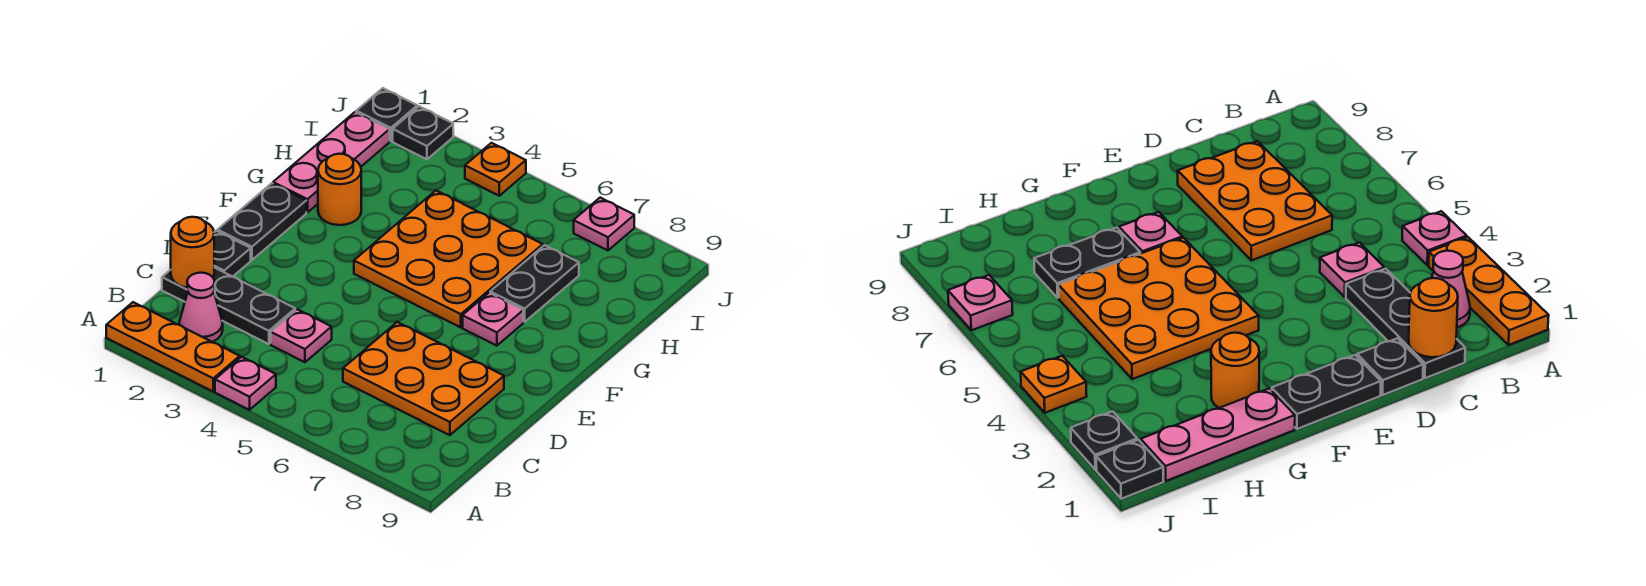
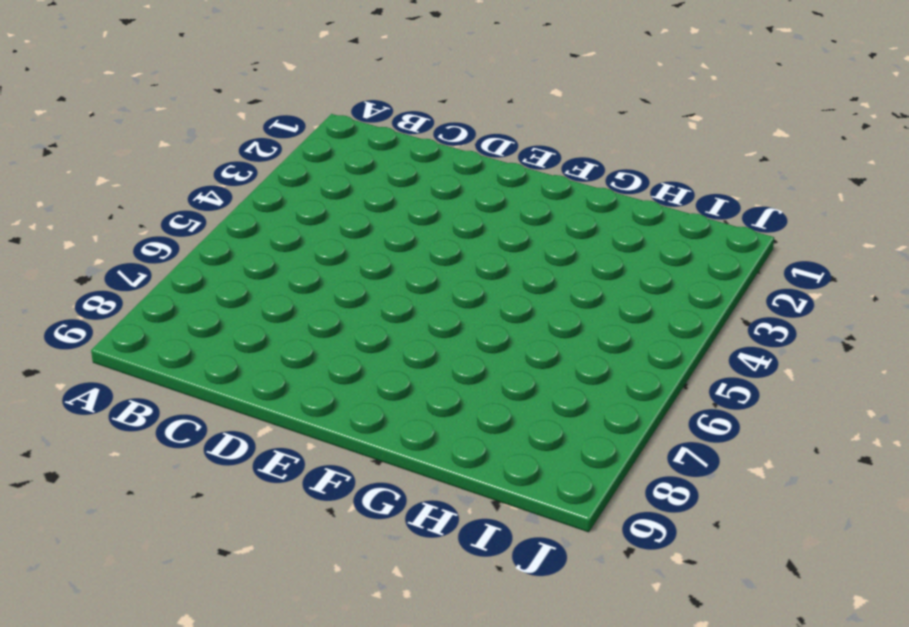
none -> orange 1x3 plate [106,302,240,391]
none -> pink 1x1 plate [215,357,276,410]
none -> pink 1x1 cone [179,273,223,342]

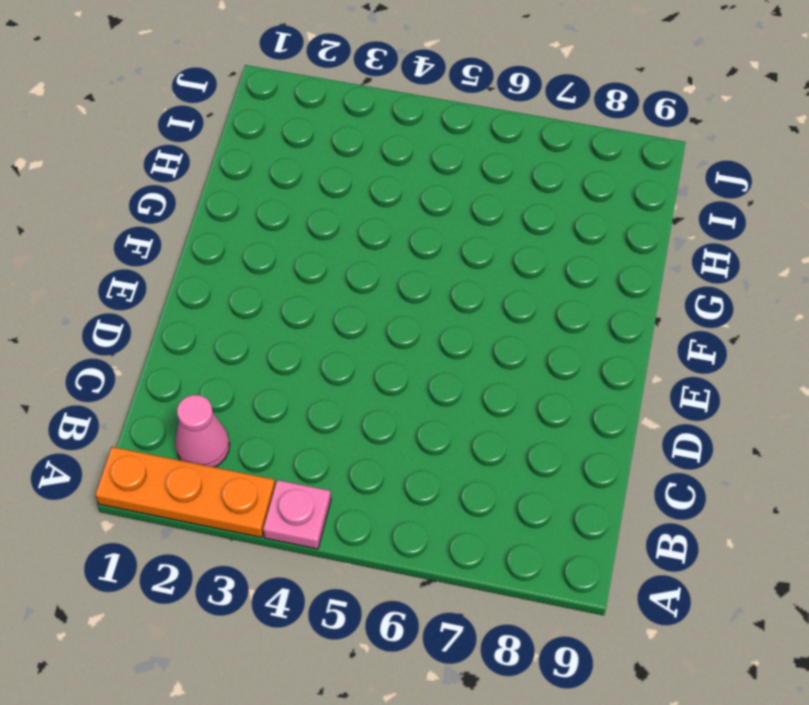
none -> black 1x3 plate [162,268,295,344]
none -> pink 1x1 plate [271,309,332,362]
none -> orange 2x3 plate [343,322,504,435]

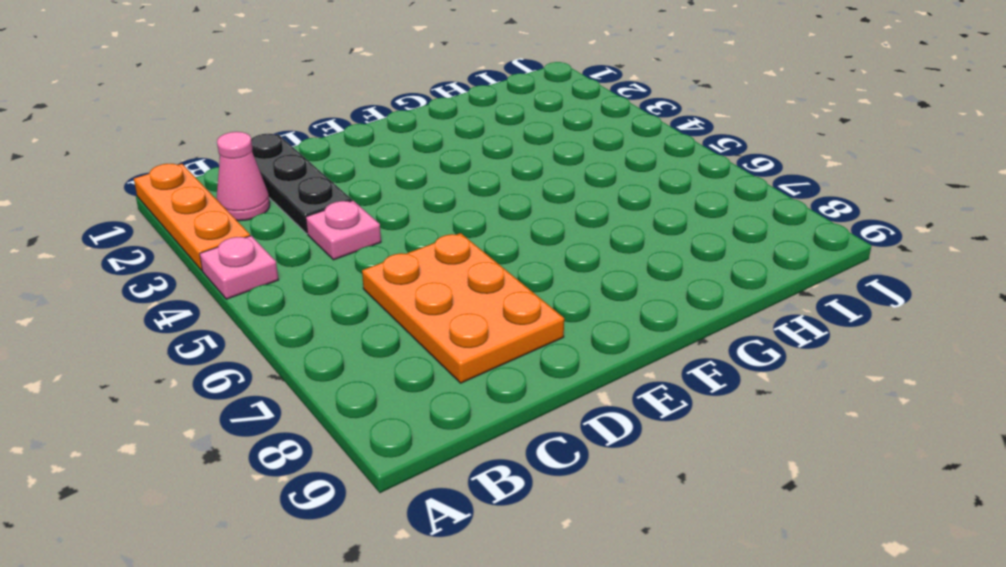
none -> black 1x1 plate [214,231,251,277]
none -> black 1x2 plate [218,183,306,260]
none -> orange 3x3 plate [354,191,543,327]

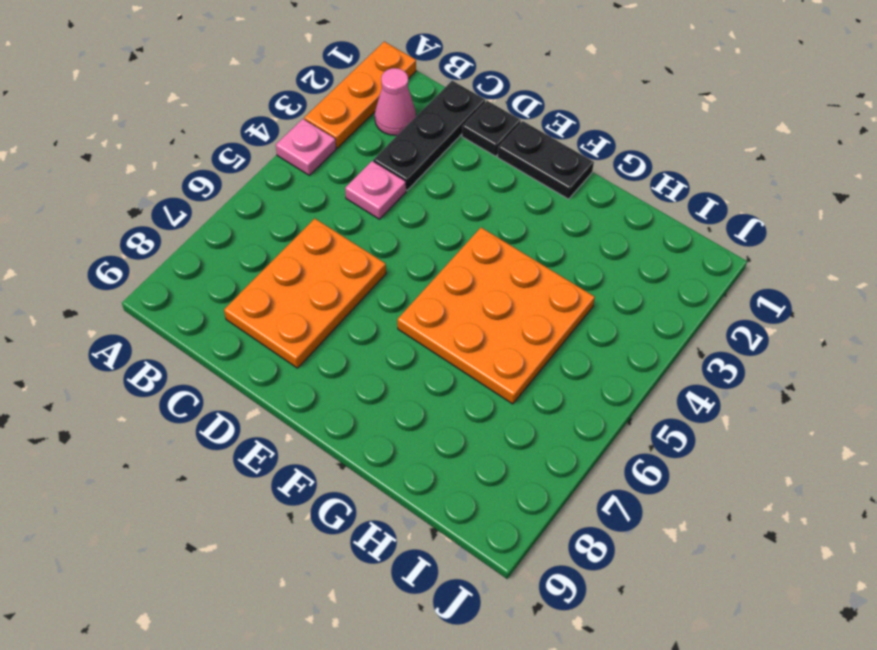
none -> pink 1x1 plate [463,293,523,346]
none -> pink 1x3 plate [273,112,390,212]
none -> orange 1x1 round brick [318,154,361,225]

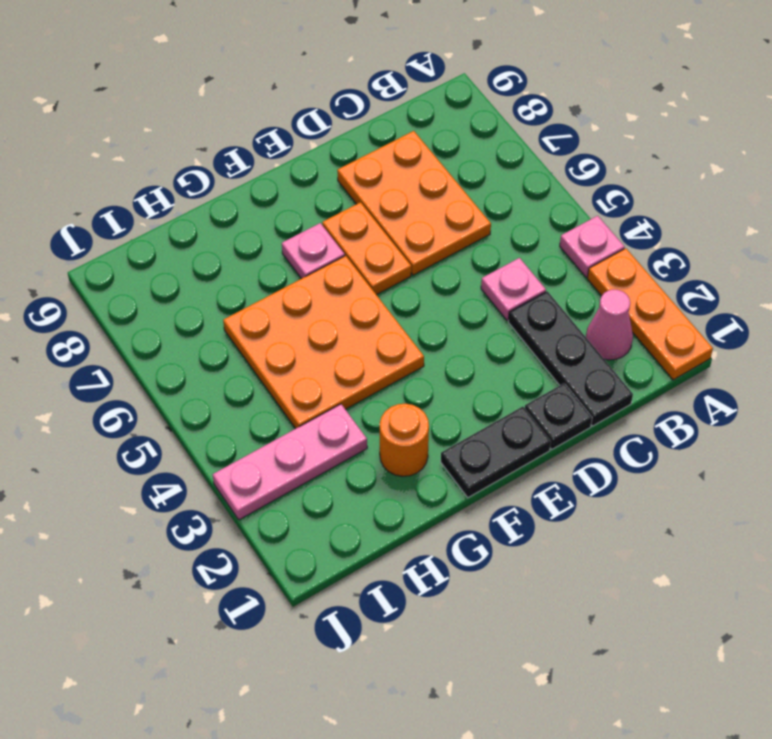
orange 1x2 plate [322,202,411,295] -> none
pink 1x3 plate [213,404,367,520] -> pink 1x3 plate moved to [273,112,390,212]
none -> black 1x2 plate [490,245,579,322]
none -> black 1x1 plate [356,88,417,141]
none -> black 1x1 plate [393,106,453,159]

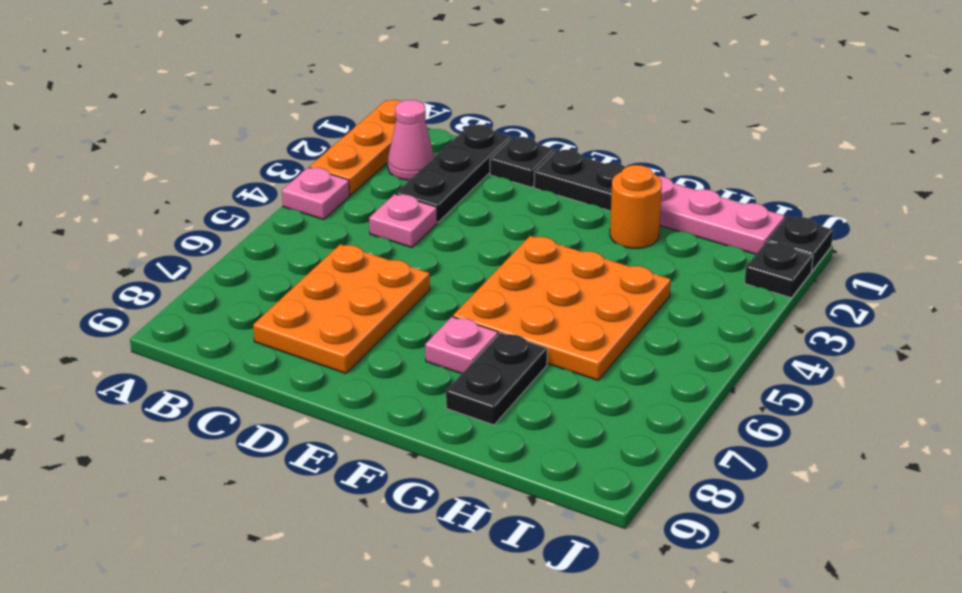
black 1x2 plate [446,333,547,425] -> black 1x2 plate turned to [490,245,579,322]
none -> orange 1x1 plate [465,143,526,196]
none -> pink 1x1 plate [574,198,634,250]
none -> orange 1x1 round brick [171,217,214,288]

